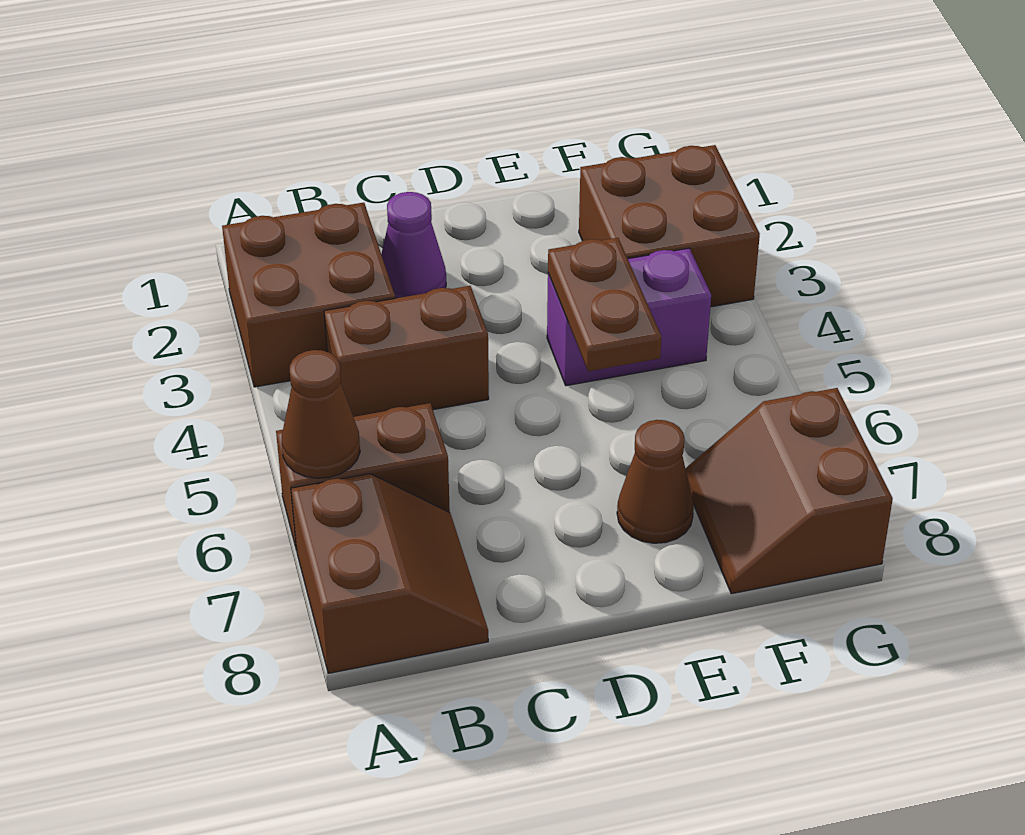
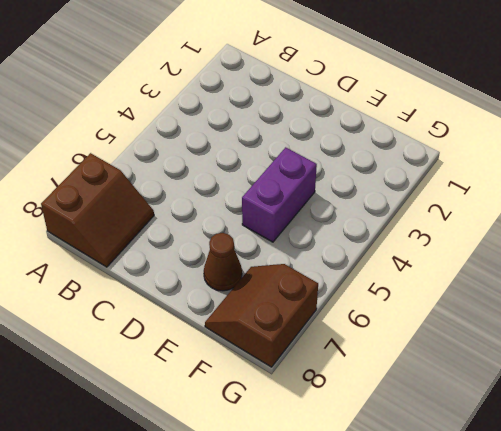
purple 1x2 brick [242,147,317,242] -> purple 1x2 brick turned to [547,248,711,386]
none -> brown 2x2 brick [222,203,395,387]
none -> brown 1x2 brick [276,403,450,551]

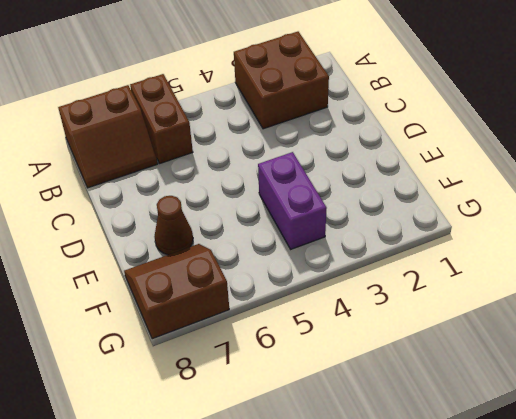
none -> brown 1x2 brick [324,286,489,417]
none -> purple 1x1 cone [381,192,446,298]

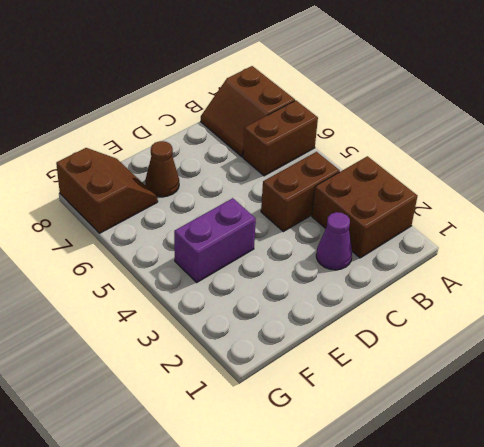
none -> brown 2x2 brick [579,145,760,307]
none -> brown 1x1 cone [282,350,360,478]

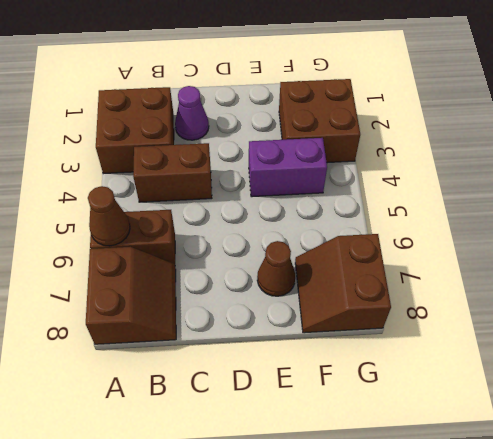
none -> brown 1x2 plate [548,238,662,371]

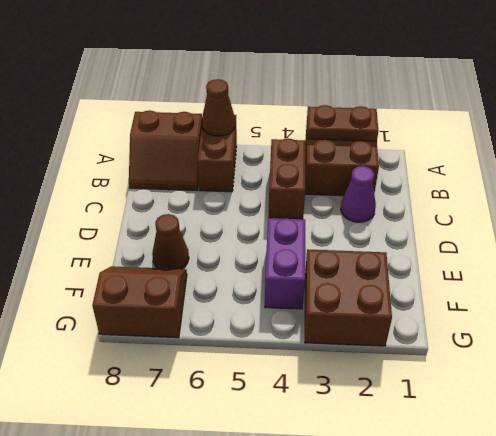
brown 1x2 plate [307,105,378,141] -> brown 1x2 plate moved to [548,238,662,371]

